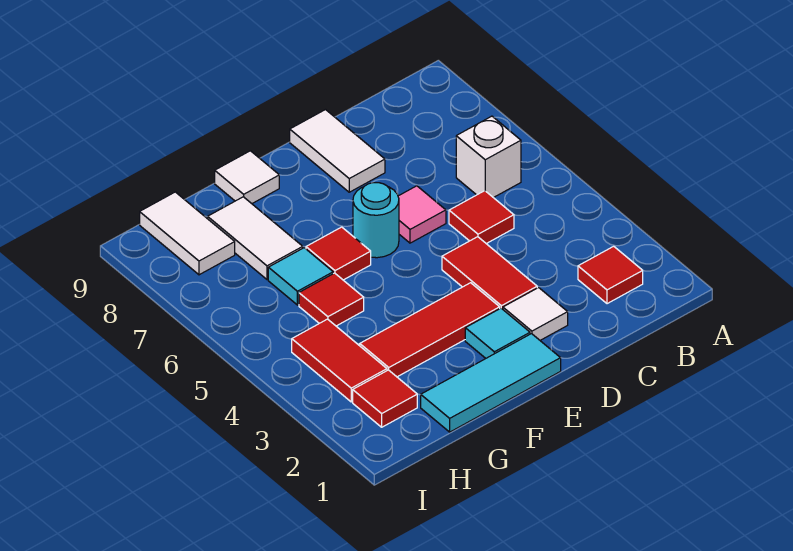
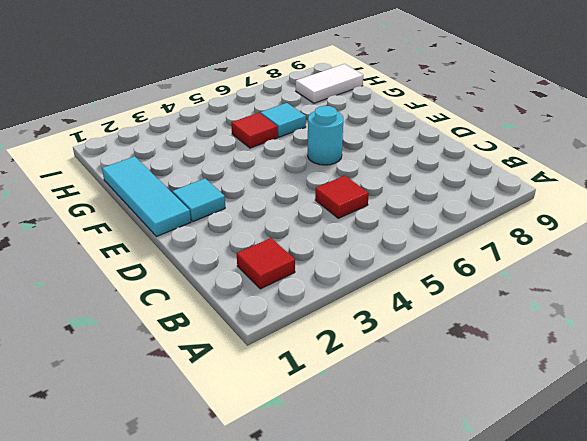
none -> white 1x1 brick [456,116,521,198]
none -> white 1x1 tile [503,288,568,340]
none -> red 1x2 tile [442,237,537,309]

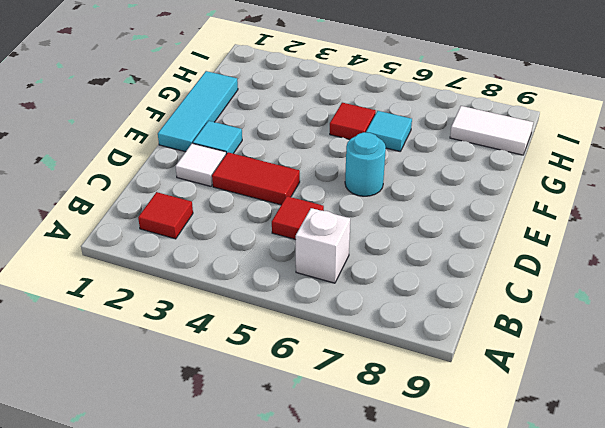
none -> pink 1x1 tile [398,186,446,243]
none -> white 1x2 tile [290,110,385,192]
none -> red 1x3 tile [360,283,500,377]

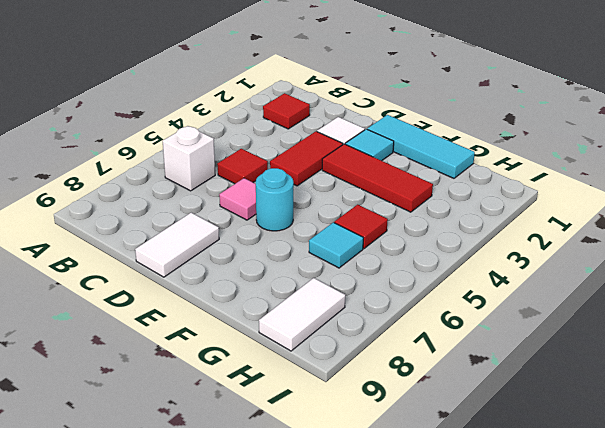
none -> red 1x1 tile [306,227,371,280]
none -> white 1x1 tile [215,151,279,204]
none -> white 1x2 tile [208,197,303,280]

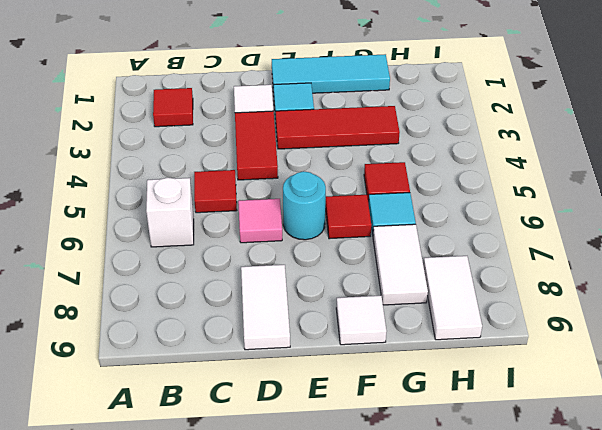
none -> red 1x1 tile [353,370,417,427]
none -> red 1x2 tile [292,319,387,402]

